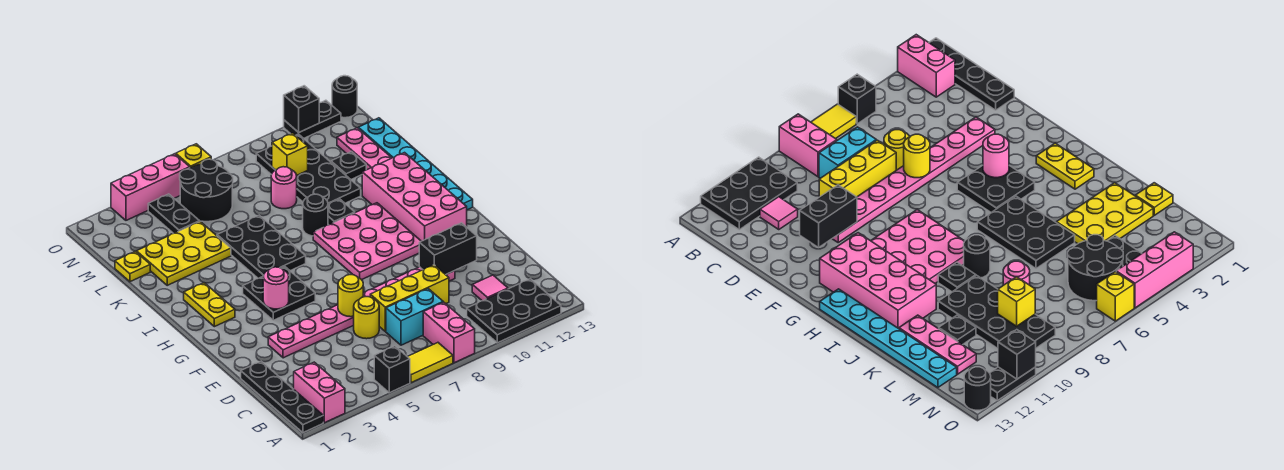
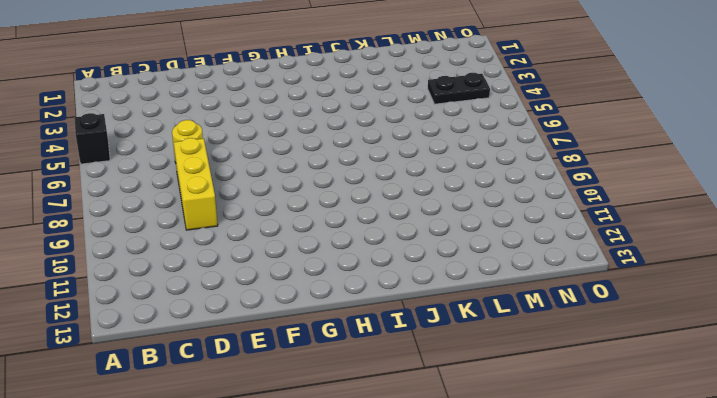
none -> black 1x4 plate [241,361,323,433]
none -> pink 1x2 brick [294,362,345,423]
none -> yellow 1x2 tile [407,343,453,383]
none -> pink 1x2 brick [423,302,475,363]

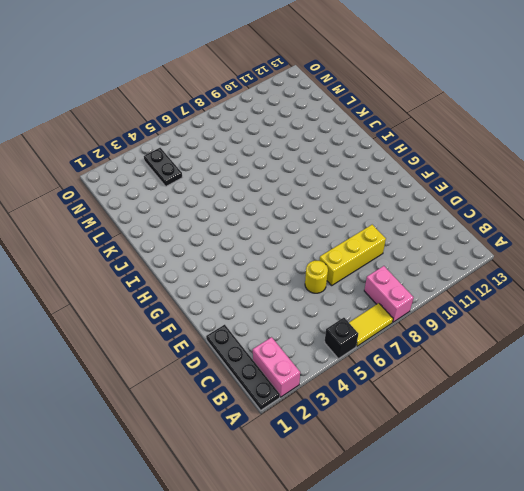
none -> black 2x3 plate [467,279,561,343]
none -> cyan 1x2 brick [386,289,443,345]
none -> pink 1x1 tile [472,275,508,301]
none -> pink 1x8 plate [268,267,455,358]

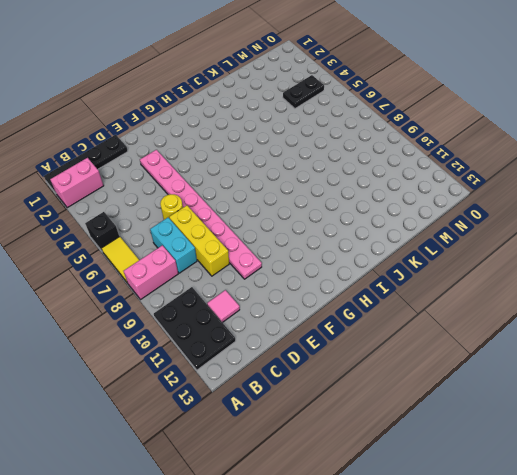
none -> black 2x2 plate [243,266,315,320]
none -> pink 3x3 plate [313,203,421,280]
none -> pink 2x4 brick [362,153,467,241]
none -> yellow 1x2 plate [184,283,235,327]

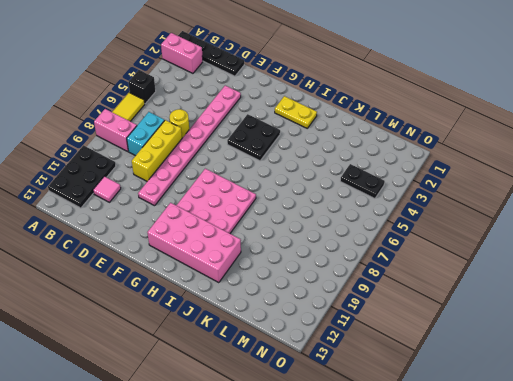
none -> cyan 1x6 plate [358,118,473,210]
none -> black 2x3 plate [217,215,306,278]
none -> black 1x1 round brick [303,194,328,236]
none -> black 1x1 plate [328,199,355,225]

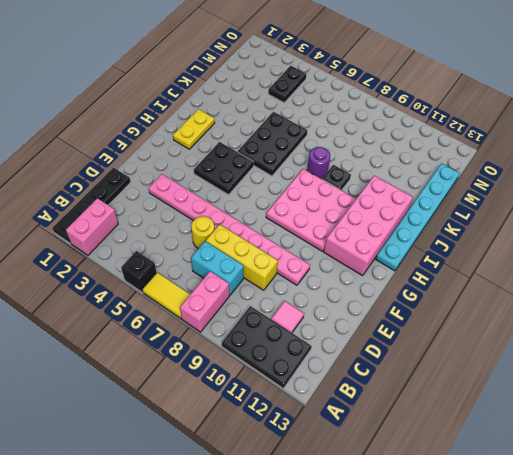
purple 1x1 round brick [307,147,330,179] -> black 1x1 round brick [303,194,328,236]
none -> yellow 2x3 plate [136,222,231,285]
none -> black 2x4 plate [256,134,361,204]
none -> pink 1x3 plate [337,128,392,170]
none -> yellow 1x1 plate [115,251,150,282]

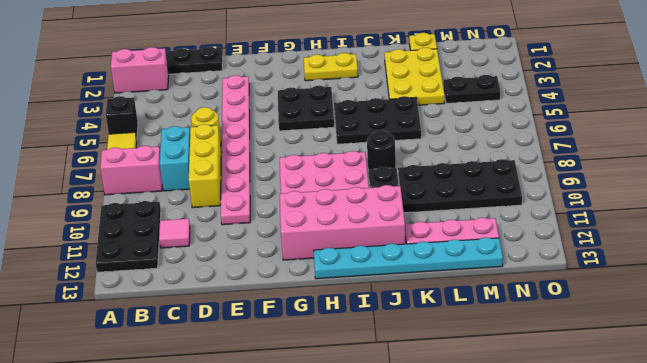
none -> pink 1x1 round brick [271,167,297,209]
none -> black 1x1 plate [331,152,366,179]
none -> black 2x2 round brick [180,159,233,222]
none -> pink 1x3 brick [111,154,190,220]

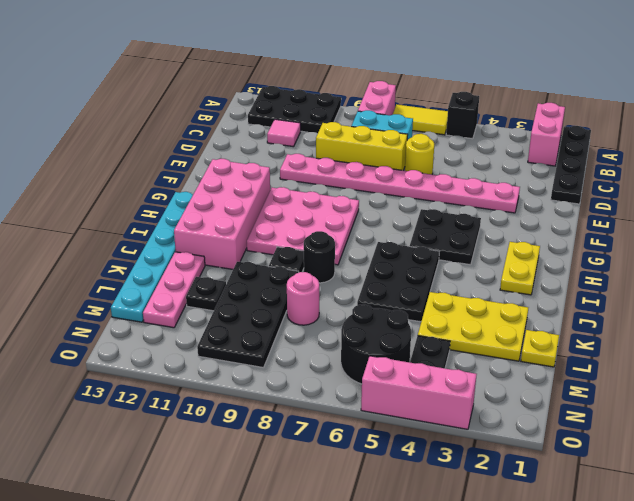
none -> yellow 1x1 brick [176,144,211,167]
none -> black 1x2 plate [284,100,341,138]
none -> black 1x1 round brick [332,76,357,118]
none -> yellow 1x1 round brick [338,275,363,317]

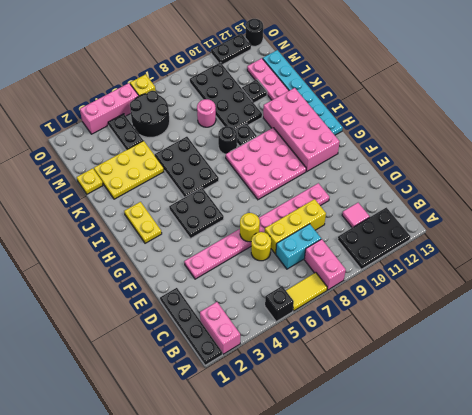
none -> black 1x2 brick [419,223,477,275]
none -> pink 1x1 round brick [263,267,289,309]
none -> yellow 1x1 brick [272,133,308,175]
none -> black 1x1 brick [284,86,319,132]

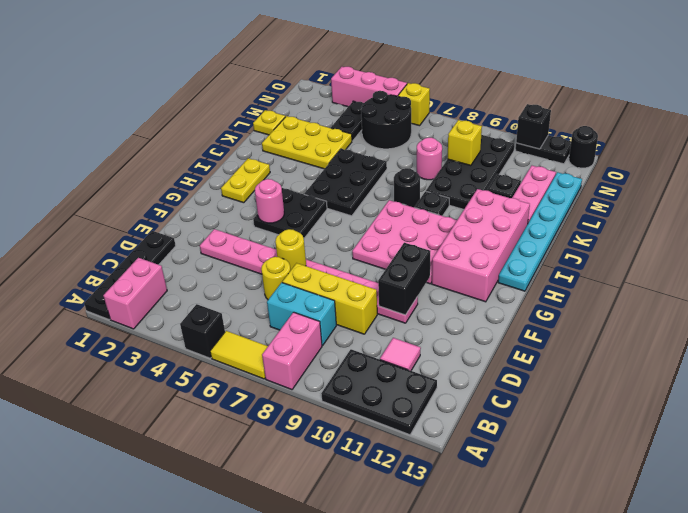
black 1x2 brick [378,243,430,315] -> black 1x2 brick turned to [419,223,477,275]

